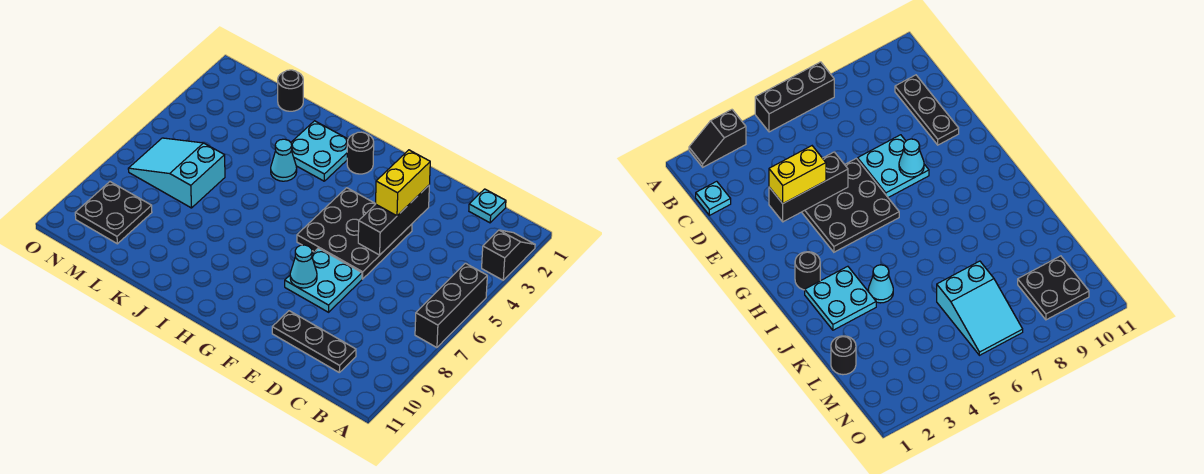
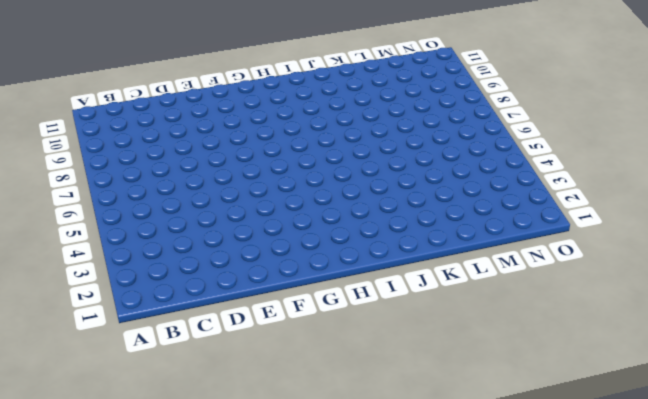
none -> black 1x2 slope [482,230,535,280]
none -> black 1x3 brick [415,263,487,348]
none -> cyan 1x1 plate [469,189,506,223]

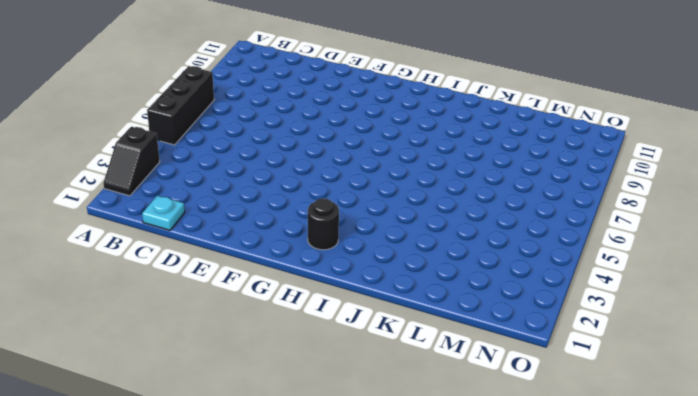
none -> black 1x3 plate [272,311,356,372]
none -> black 3x3 plate [297,188,412,279]
none -> cyan 2x2 plate [285,248,362,312]

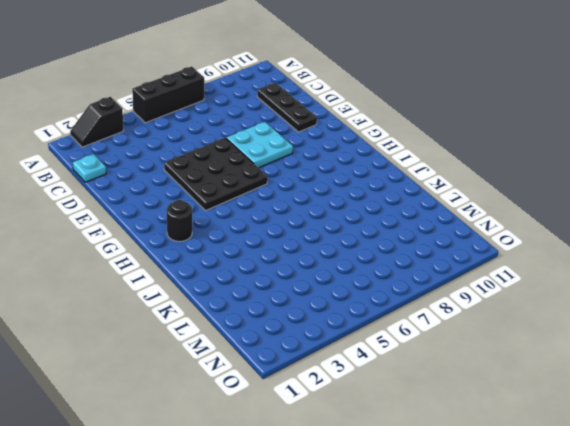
none -> cyan 2x2 plate [291,121,348,181]
none -> cyan 1x1 cone [271,139,297,181]
none -> black 1x1 round brick [278,70,303,111]

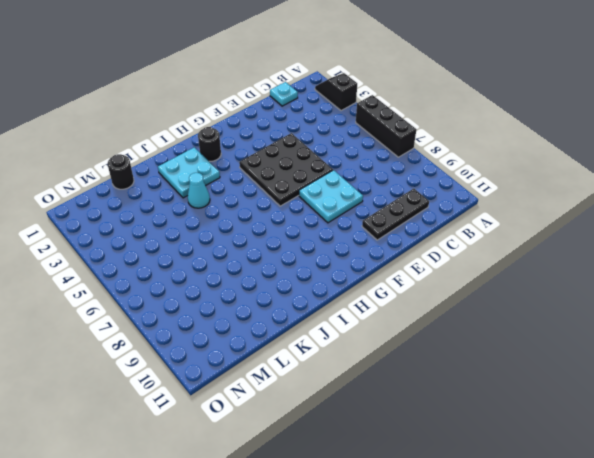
none -> cyan 2x3 slope [128,138,225,208]
none -> black 2x2 plate [75,182,152,244]
none -> black 1x3 brick [358,186,429,255]

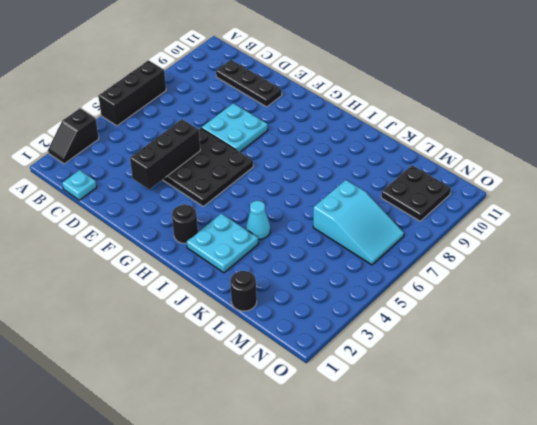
none -> cyan 1x1 cone [290,245,317,288]
none -> yellow 1x2 brick [376,150,430,216]

